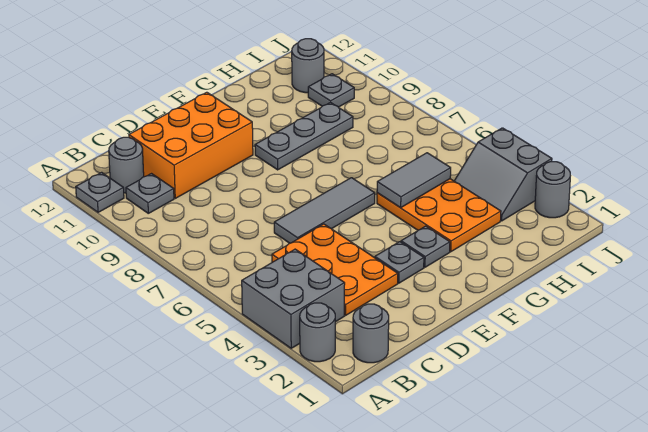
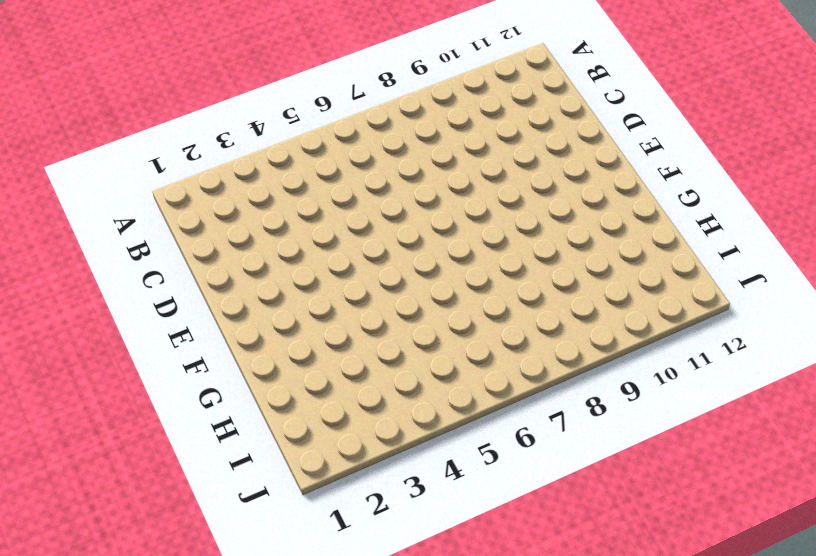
none -> grey 1x1 round brick [300,303,335,362]
none -> grey 2x2 brick [242,249,345,348]
none -> grey 1x1 plate [76,172,124,212]

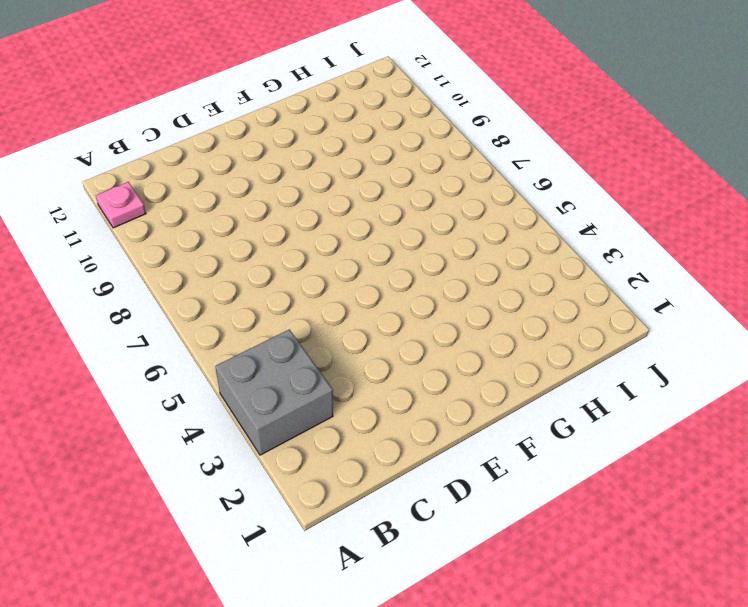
pink 1x1 plate [96,182,146,228] -> grey 1x1 plate [76,172,124,212]
none -> grey 1x1 round brick [300,303,335,362]
none -> grey 1x1 round brick [353,304,389,363]
none -> grey 1x1 plate [126,174,174,213]

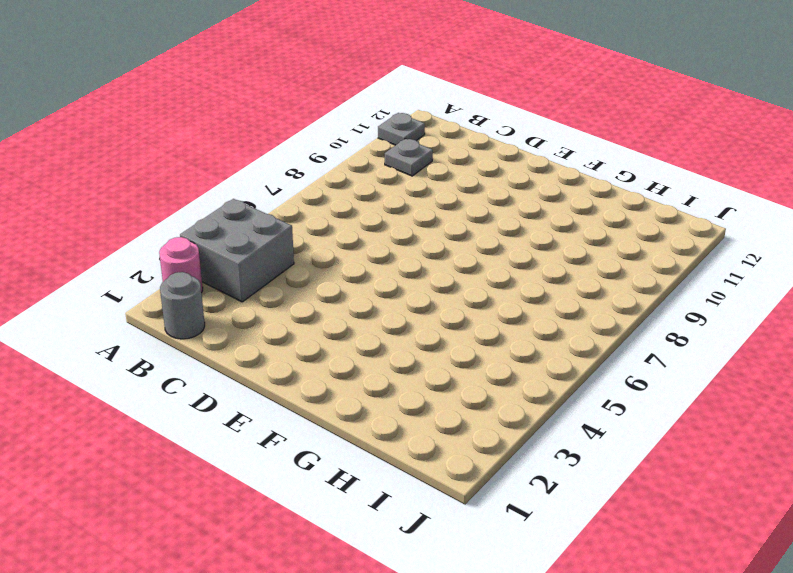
pink 1x1 round brick [159,237,203,293] -> grey 1x1 round brick [300,303,335,362]
none -> grey 1x1 round brick [109,137,144,193]
none -> orange 2x3 plate [272,224,398,315]
none -> orange 2x3 brick [129,92,253,198]

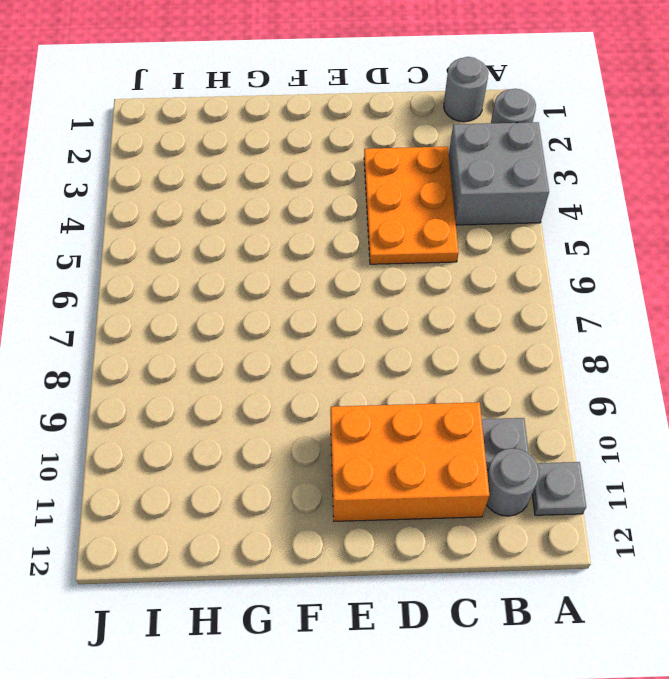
none -> grey 1x3 tile [274,178,375,243]
none -> grey 1x1 plate [375,242,424,283]
none -> grey 1x1 plate [401,226,450,267]

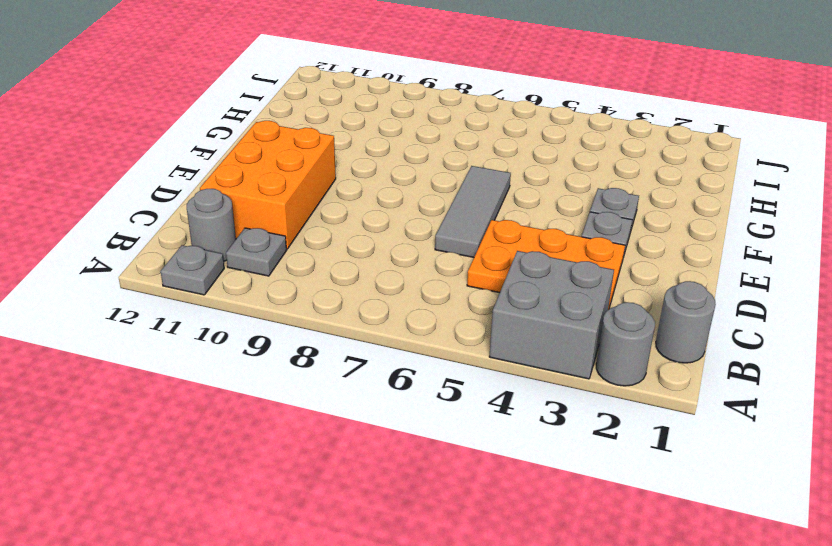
none -> grey 1x3 plate [255,102,353,170]
none -> orange 2x3 plate [377,179,501,252]
none -> grey 2x2 slope [455,128,552,221]

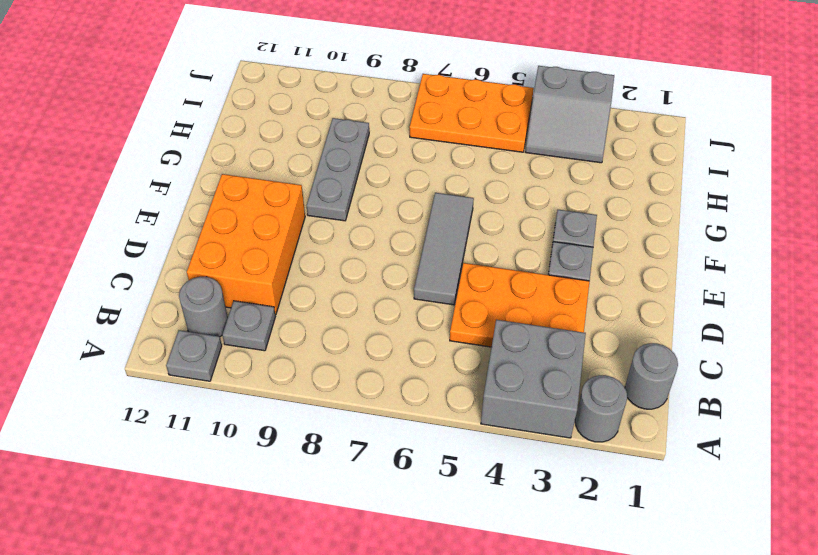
orange 2x3 plate [410,74,534,152] -> orange 2x3 plate moved to [377,179,501,252]
none -> grey 1x1 plate [308,74,354,107]
none -> grey 1x1 round brick [292,39,324,93]
none -> grey 1x1 round brick [535,162,570,218]

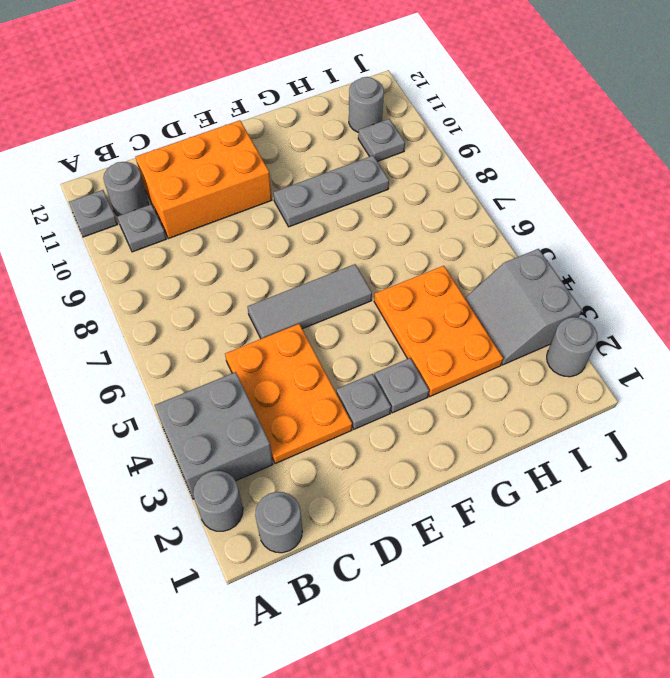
none -> grey 1x2 tile [377,153,451,208]

